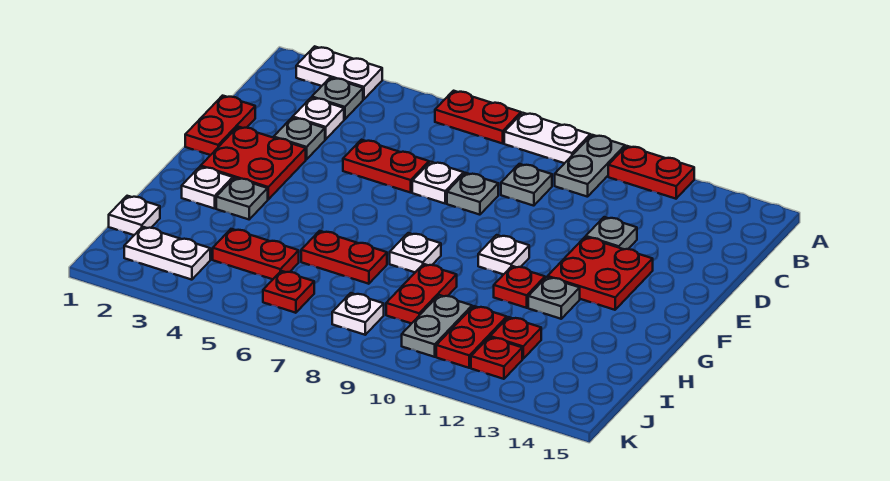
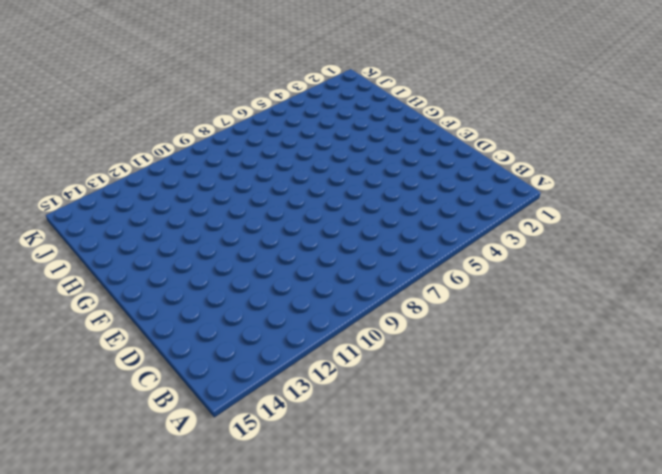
none -> white 1x2 plate [296,46,382,99]
none -> red 1x2 plate [435,91,521,143]
none -> white 1x2 plate [504,113,590,163]
none -> grey 1x2 plate [555,135,625,197]

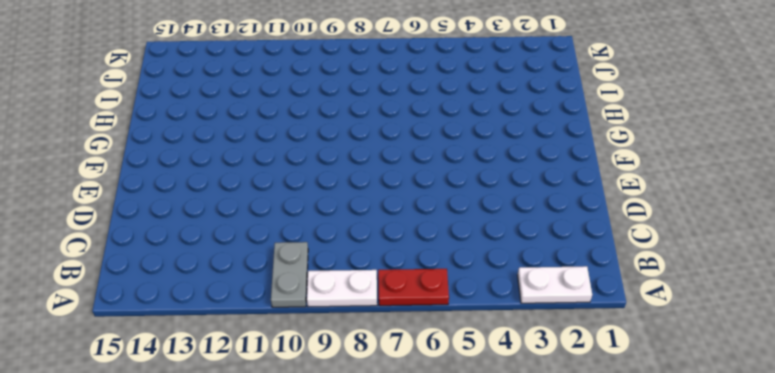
none -> red 1x2 plate [608,146,694,199]
none -> grey 1x1 plate [312,78,363,119]
none -> white 1x1 plate [293,98,344,139]
none -> grey 1x1 plate [501,164,552,206]

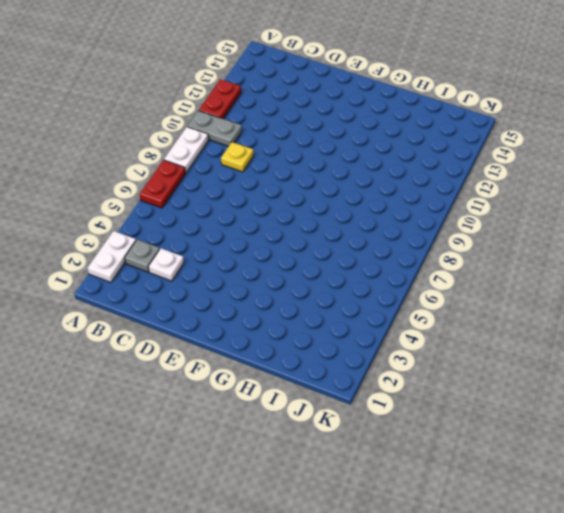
yellow 1x1 plate [221,142,253,172] -> grey 1x1 plate [501,164,552,206]
none -> red 1x2 plate [185,96,255,155]
none -> grey 1x1 plate [274,118,325,159]
none -> red 1x2 plate [343,140,429,193]
none -> white 1x1 plate [412,162,464,203]

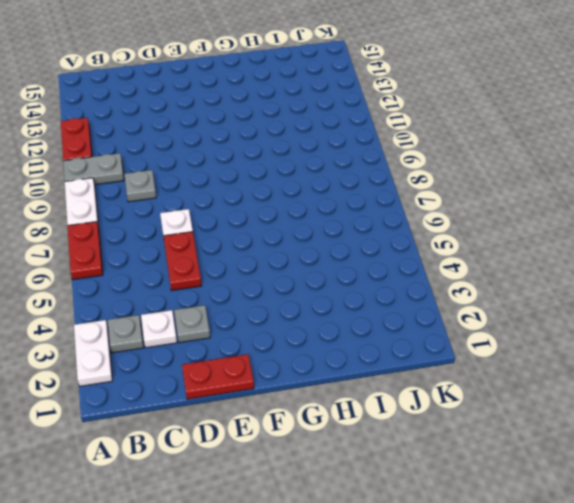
none -> grey 1x1 plate [447,173,498,215]
none -> grey 1x1 plate [586,217,637,249]
none -> red 2x2 plate [201,127,306,199]
none -> red 2x2 plate [548,237,653,310]

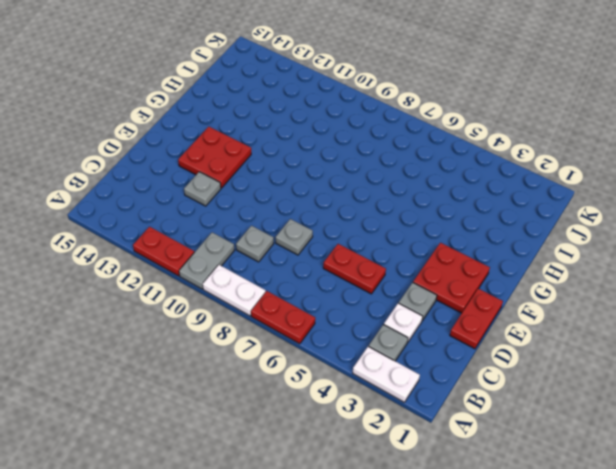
none -> white 1x1 plate [412,162,464,203]
none -> white 1x1 plate [478,235,529,274]
none -> white 1x1 plate [182,167,233,209]
none -> grey 1x1 plate [216,178,268,219]

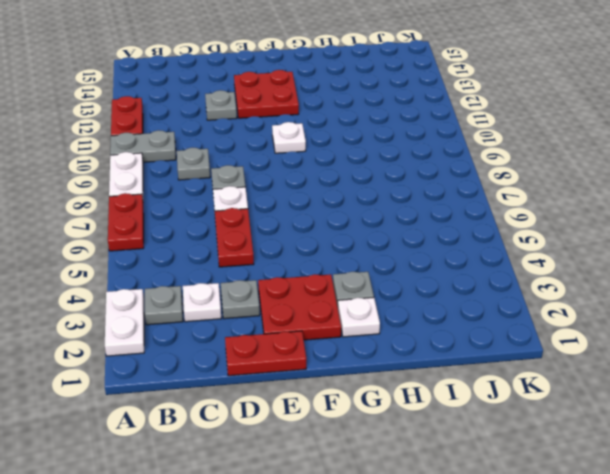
none -> white 1x1 plate [390,233,441,272]
none -> red 1x1 plate [494,266,545,308]
none -> grey 1x1 plate [528,277,580,319]
none -> red 1x2 plate [301,231,387,284]

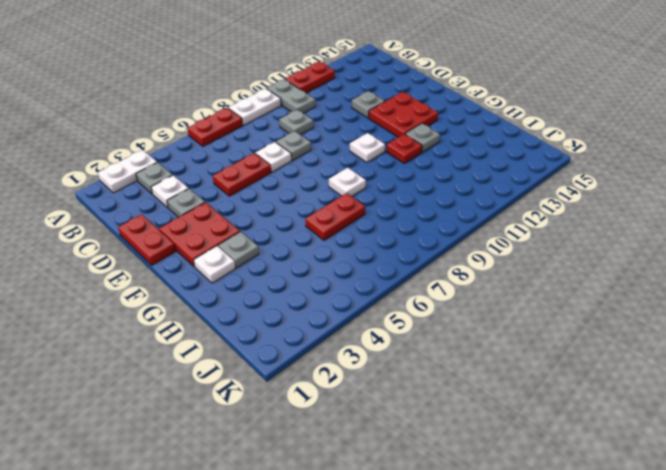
none -> red 1x2 plate [386,264,457,324]
none -> white 1x1 plate [109,196,160,235]
none -> red 1x2 plate [213,229,299,279]
none -> grey 1x2 plate [402,295,472,357]

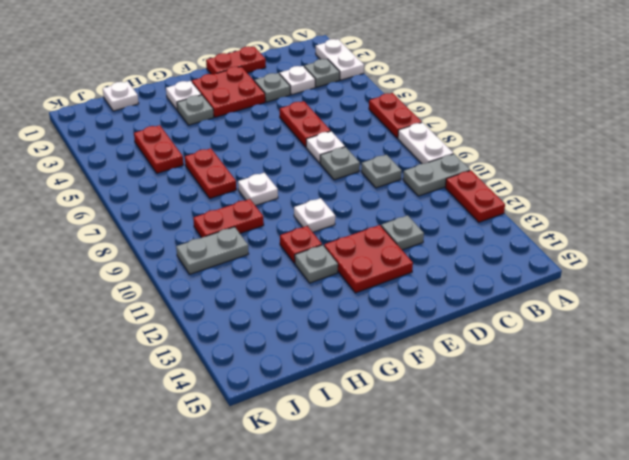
none -> red 1x2 plate [436,306,507,368]
none -> red 1x1 plate [490,317,541,359]
none -> white 1x2 plate [124,227,210,280]
none -> red 1x1 plate [263,271,314,313]

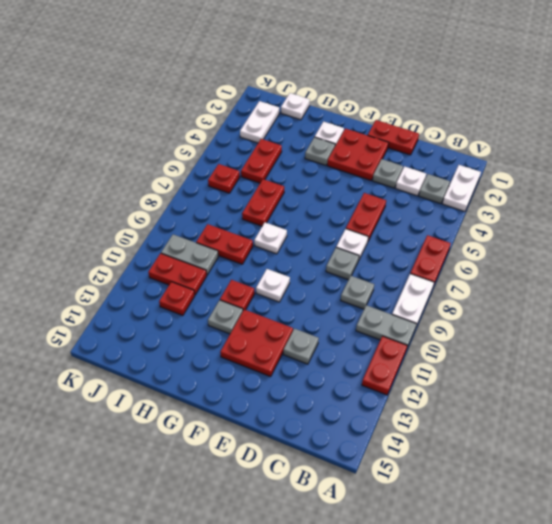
none -> white 1x1 plate [332,293,384,335]
none -> red 1x1 plate [471,337,522,379]

